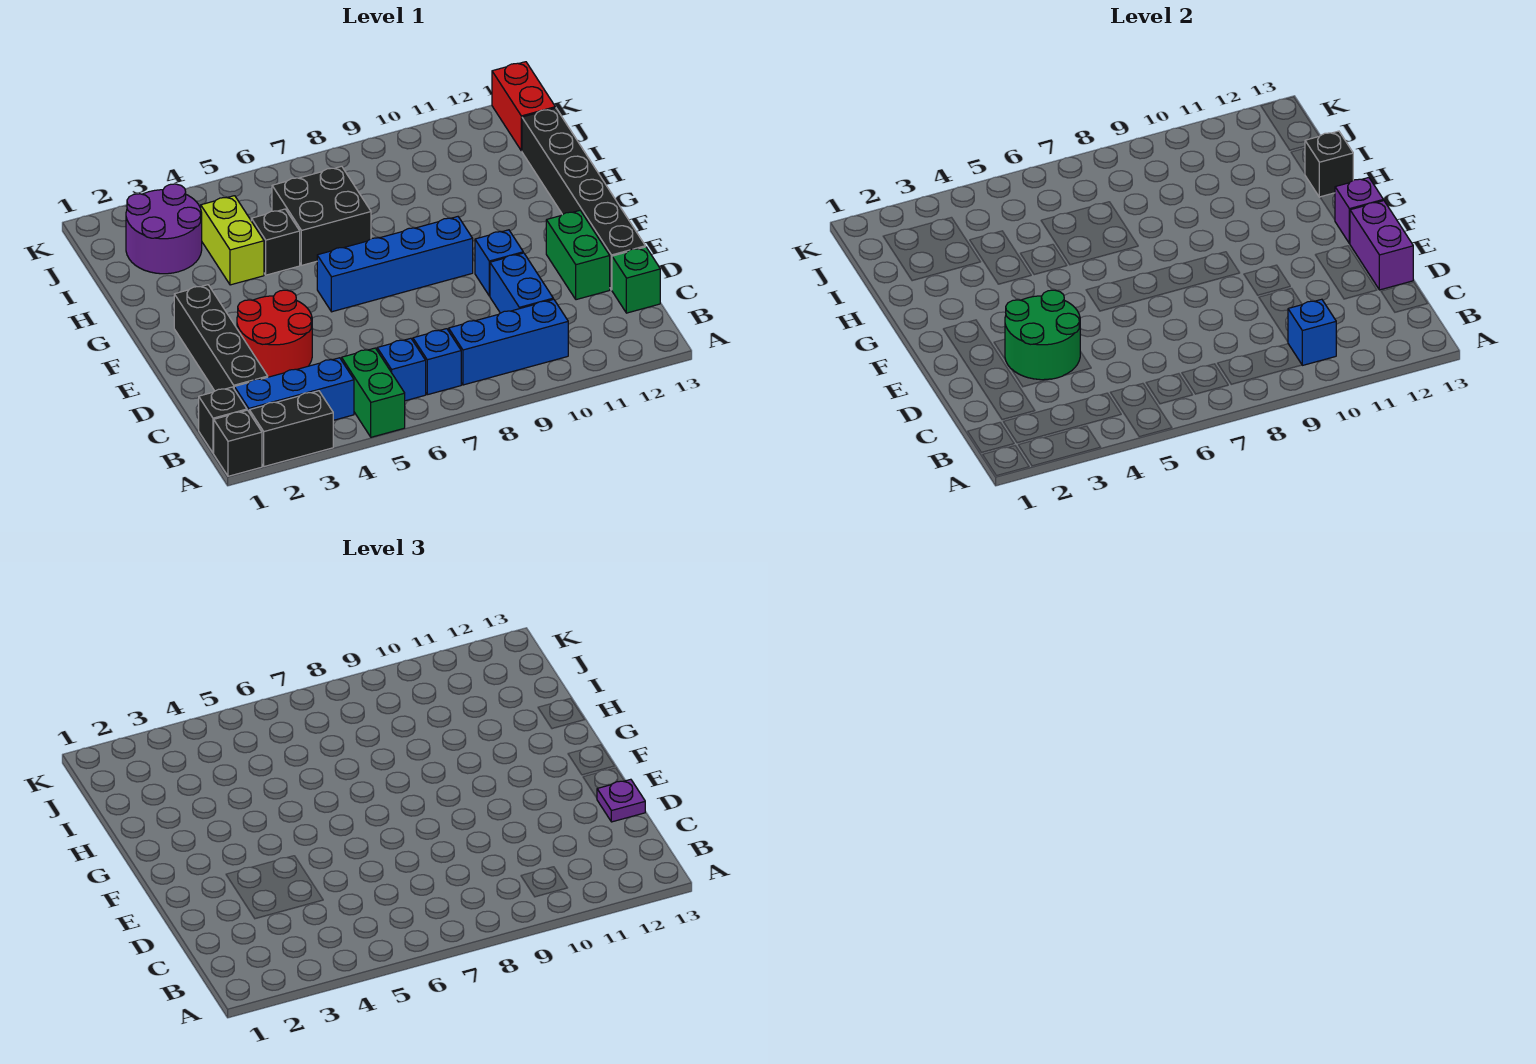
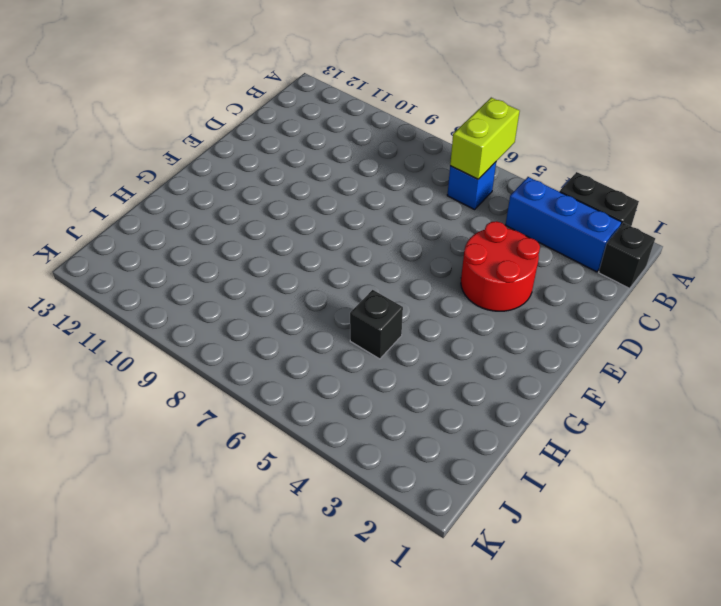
lime 1x2 brick [450,98,520,179] -> lime 1x2 brick moved to [201,196,264,285]
none -> black 1x1 brick [214,410,262,476]
none -> green 1x2 brick [342,348,405,437]
none -> blue 1x1 brick [413,329,461,395]

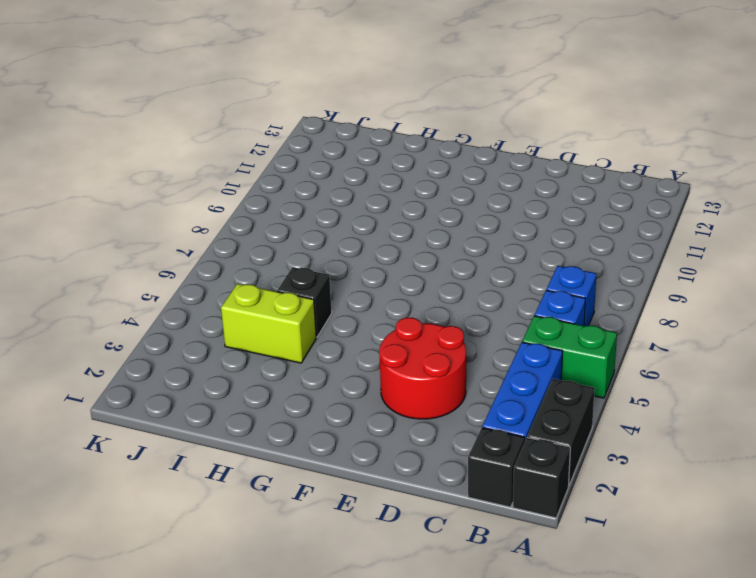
none -> blue 1x3 brick [449,299,568,385]
none -> black 1x4 brick [174,285,268,391]
none -> blue 1x2 brick [490,253,553,313]

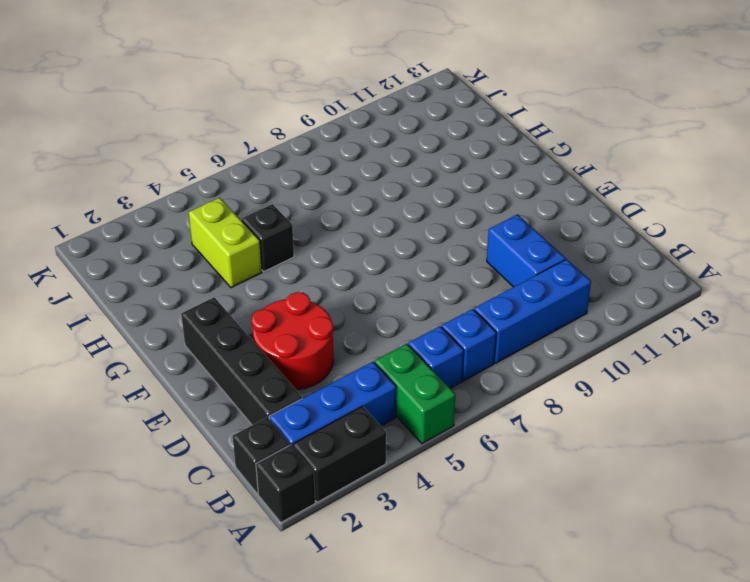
none -> green 1x1 brick [612,247,660,313]
none -> green 1x2 brick [546,211,610,300]
none -> black 1x6 brick [522,108,645,290]

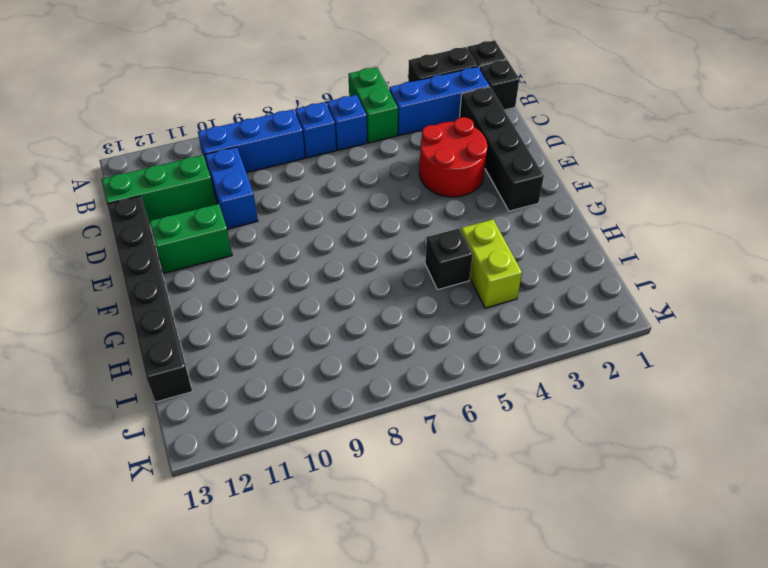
green 1x3 brick [101,155,216,221] -> green 1x1 brick [612,247,660,313]
green 1x2 brick [149,204,232,273] -> green 1x2 brick turned to [546,211,610,300]
none -> blue 1x1 brick [475,230,523,296]
none -> blue 1x4 brick [317,217,473,312]
none -> black 2x2 brick [272,166,371,265]

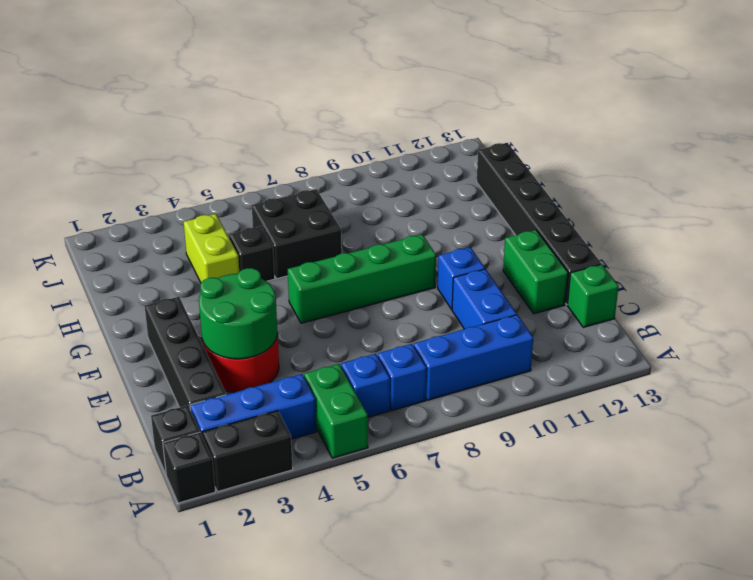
green 1x4 brick [288,234,436,323] -> blue 1x4 brick [317,217,473,312]
none -> purple 2x2 round brick [126,184,202,274]
none -> red 1x2 brick [492,62,555,151]
none -> blue 1x1 brick [1288,299,1336,365]

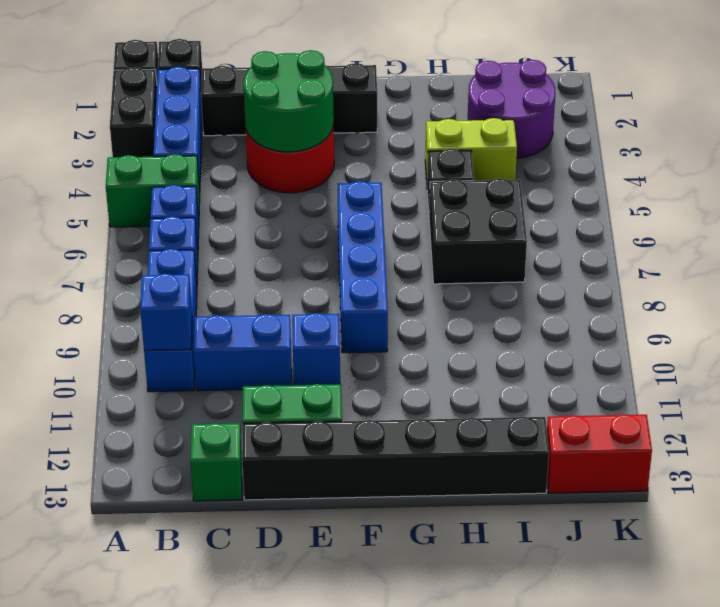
none -> purple 1x2 brick [1350,201,1413,290]
none -> purple 1x1 brick [1335,178,1383,244]
none -> black 1x1 brick [1305,131,1353,197]

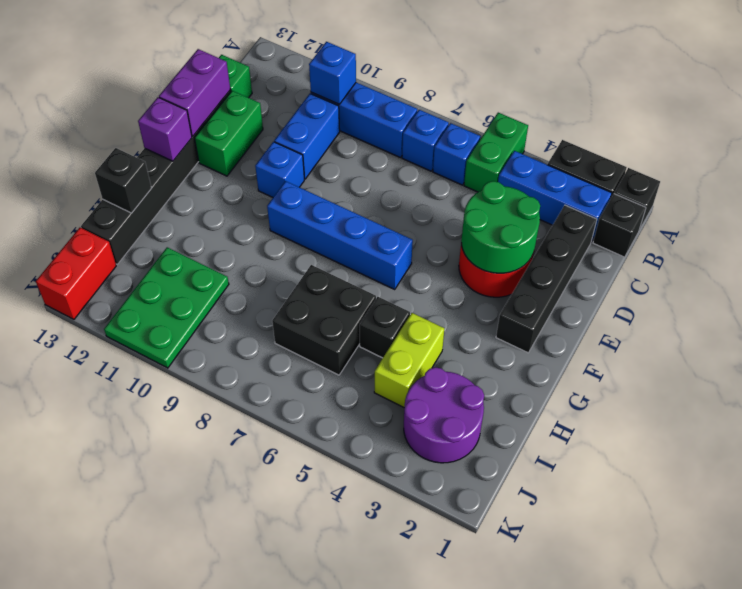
green 2x3 plate [104,247,229,368] -> none
none -> purple 1x1 plate [597,779,645,822]

